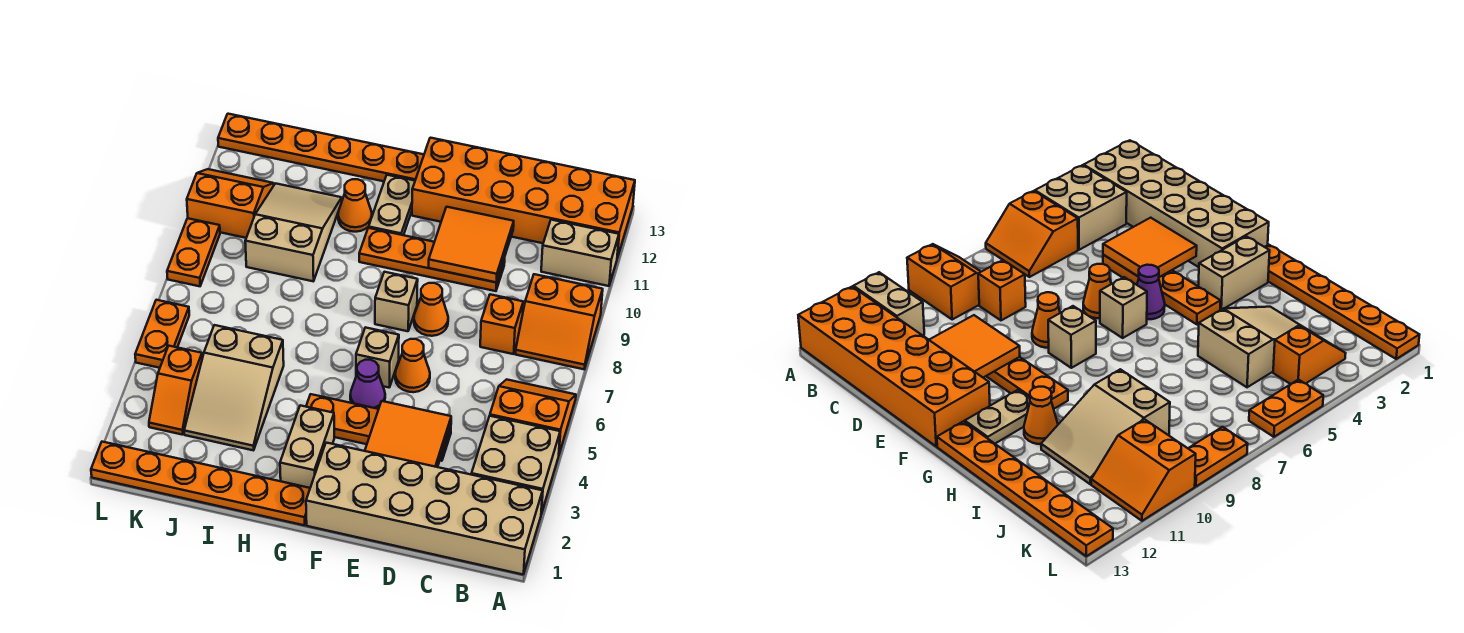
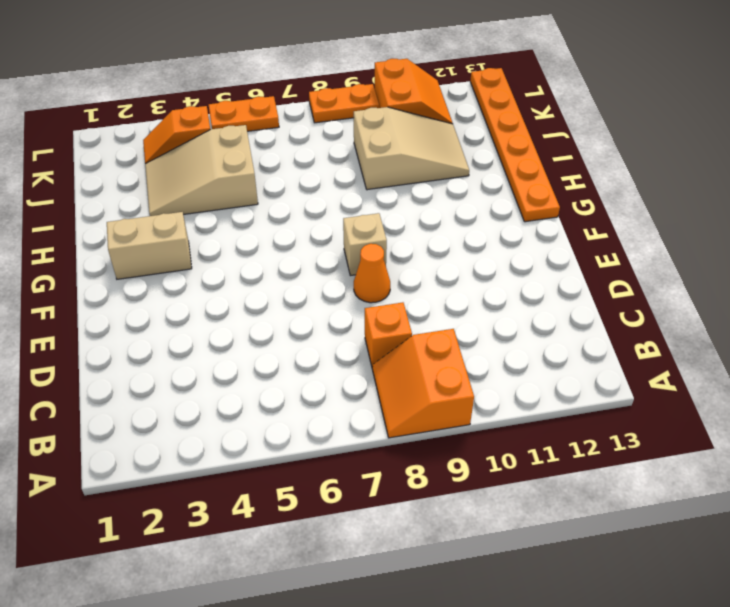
none -> tan 2x6 brick [306,443,543,575]
none -> tan 2x2 brick [471,416,560,514]
none -> orange 2x2 slope [490,379,576,454]

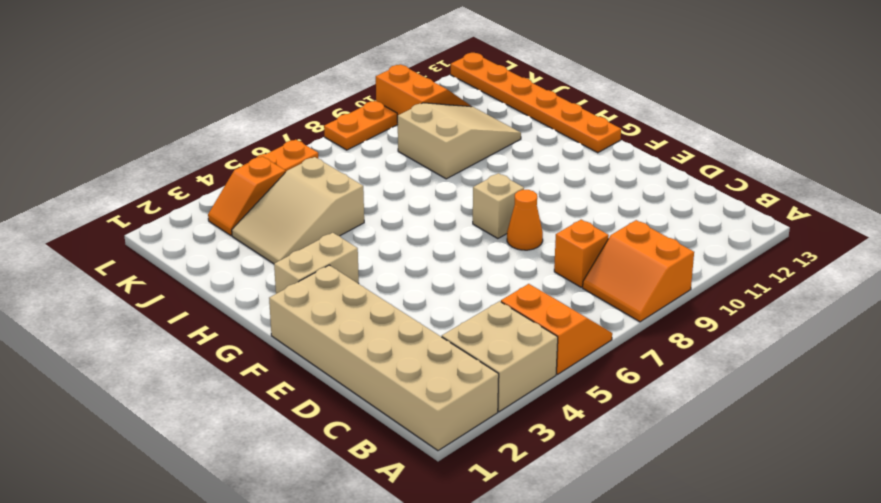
none -> tan 1x2 brick [541,220,619,286]
none -> orange 2x6 brick [412,138,635,258]
none -> orange 1x4 plate [306,394,451,461]

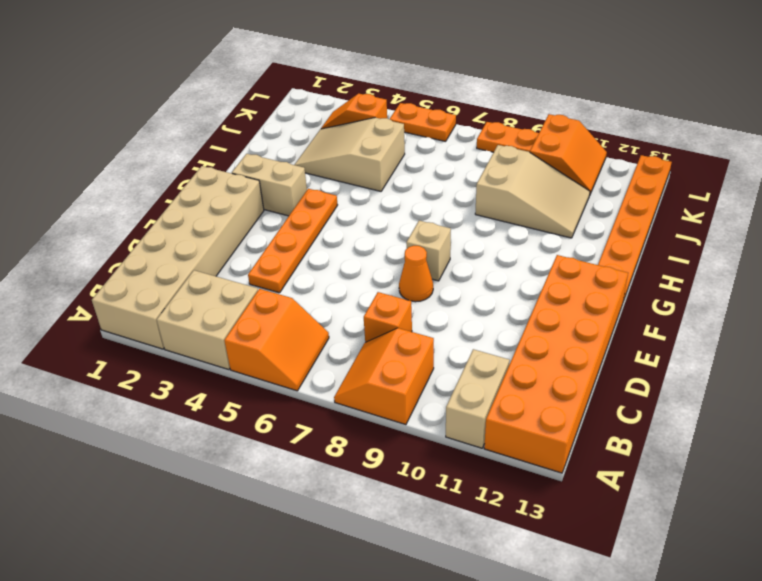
none -> orange 1x4 plate [359,228,505,291]
none -> orange 1x1 cone [395,339,430,392]
none -> purple 1x1 cone [350,360,385,409]

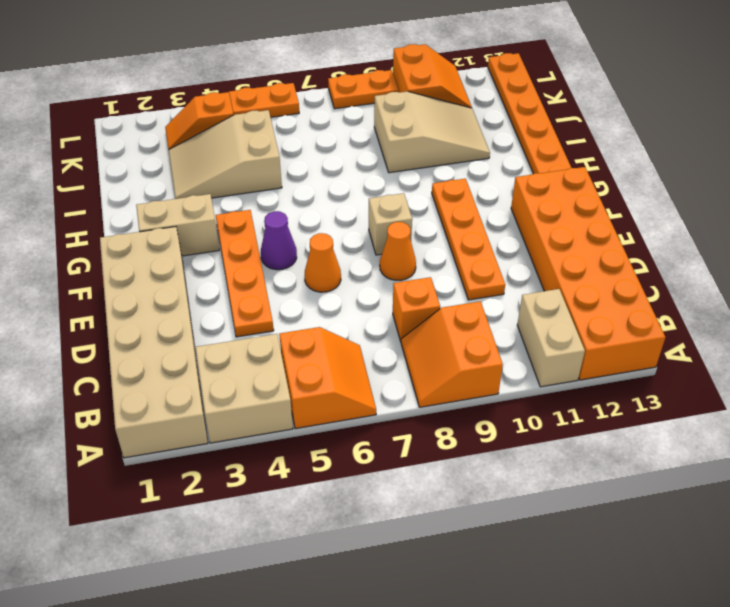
none -> tan 1x1 brick [356,327,399,387]
none -> orange 1x6 plate [91,442,310,525]
none -> tan 1x2 plate [369,175,415,235]

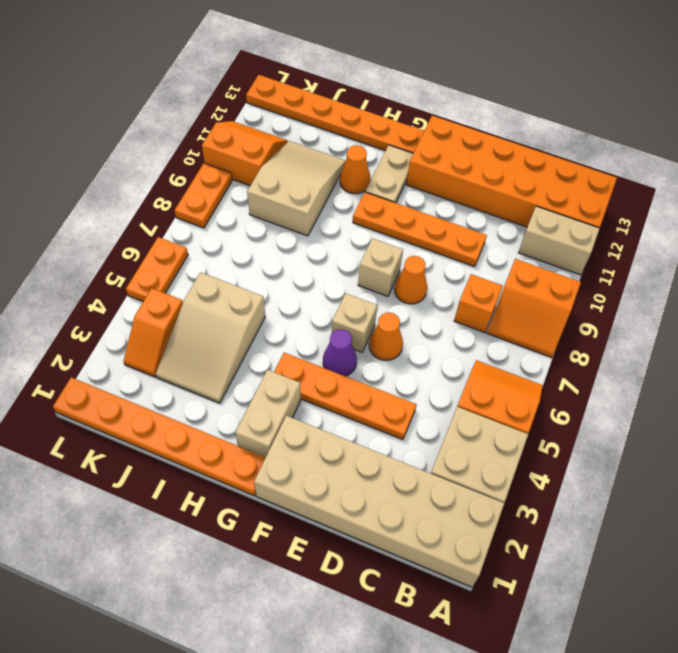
none -> orange 2x2 tile [365,401,451,467]
none -> orange 2x2 tile [429,207,514,282]

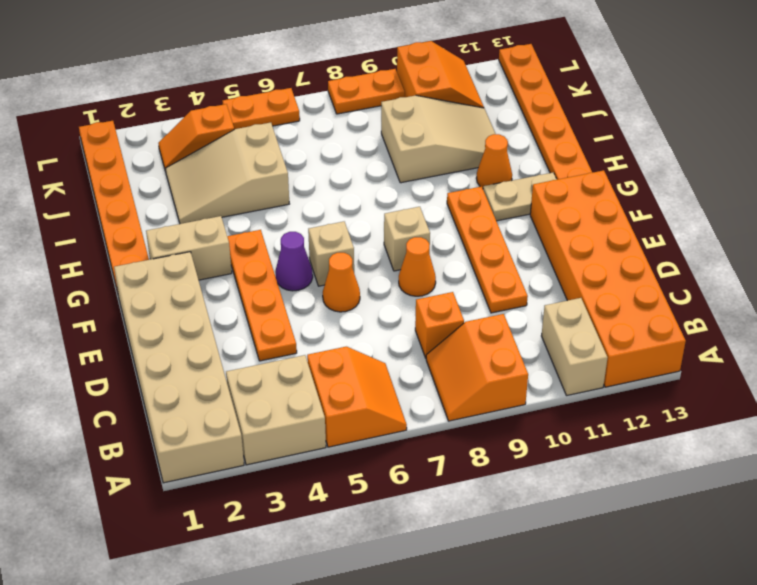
none -> orange 2x2 tile [365,401,451,467]
none -> orange 2x2 tile [429,207,514,282]

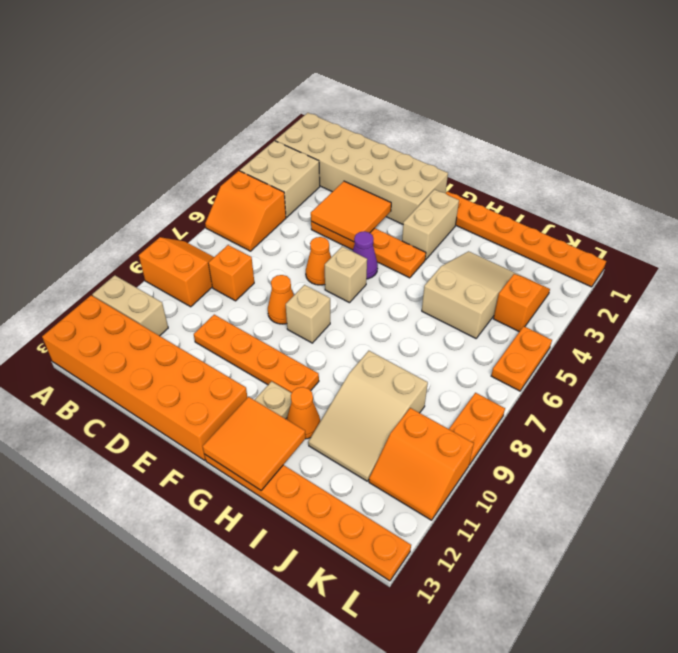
orange 2x2 tile [203,397,306,490] -> orange 2x2 tile moved to [429,207,514,282]

